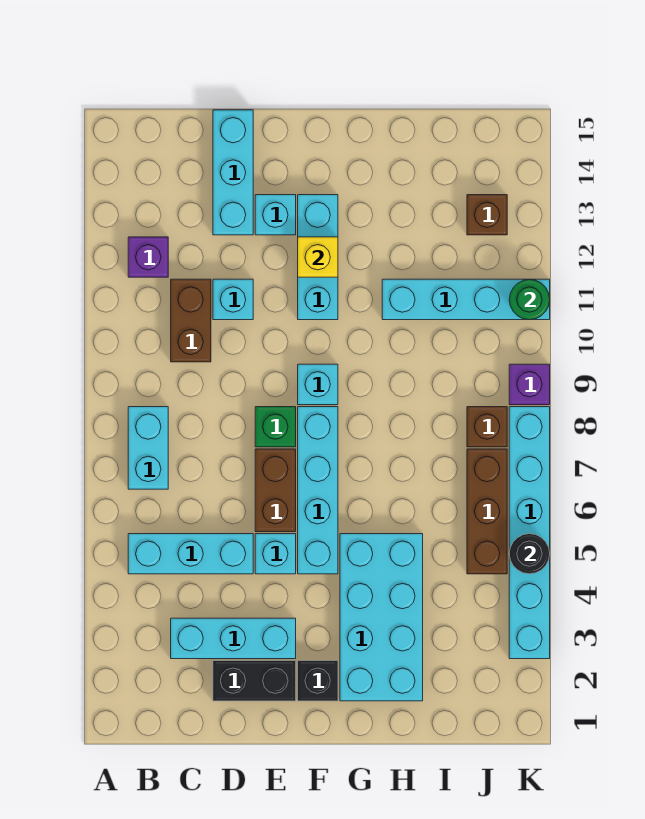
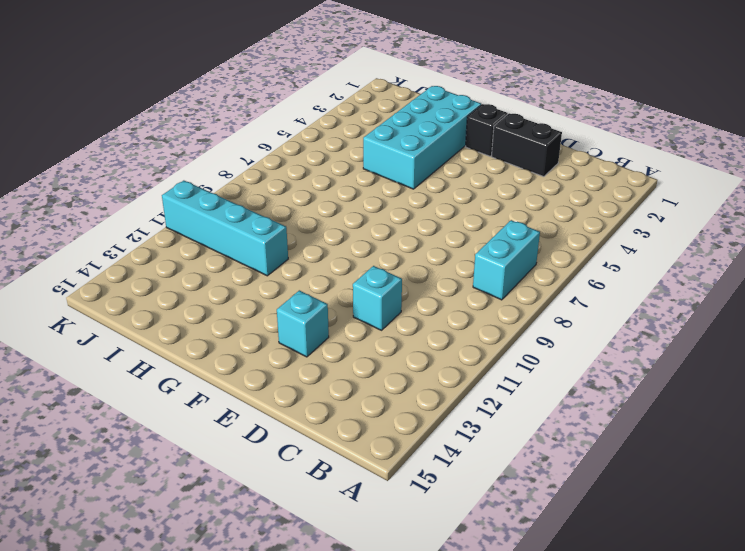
none -> cyan 1x3 brick [128,534,253,574]
none -> purple 1x1 brick [128,237,168,277]
none -> cyan 1x3 brick [171,618,296,659]

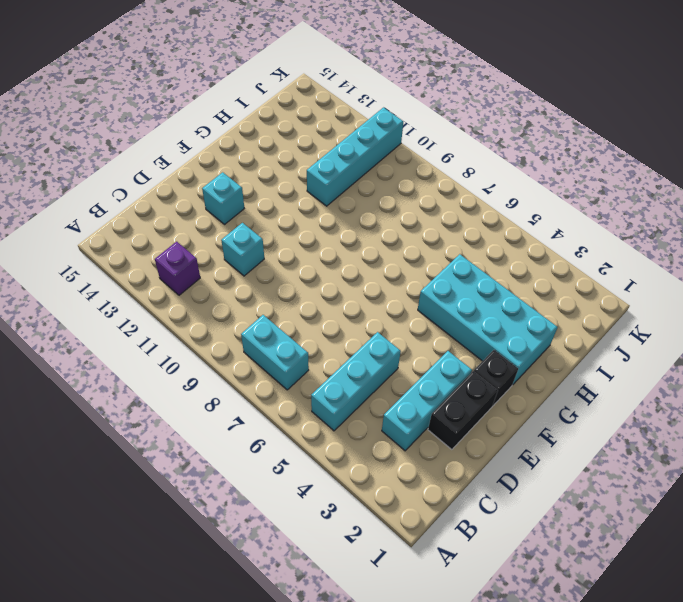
none -> brown 1x2 brick [171,279,211,362]
none -> cyan 1x3 brick [213,110,253,235]
none -> cyan 1x1 brick [255,534,296,574]

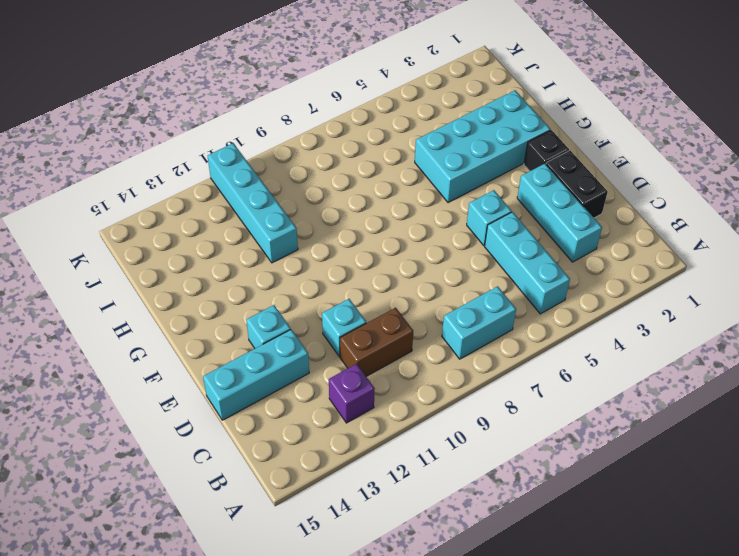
none -> brown 1x2 brick [255,449,296,532]
none -> green 1x1 brick [255,407,296,447]
none -> cyan 1x4 brick [298,407,338,574]

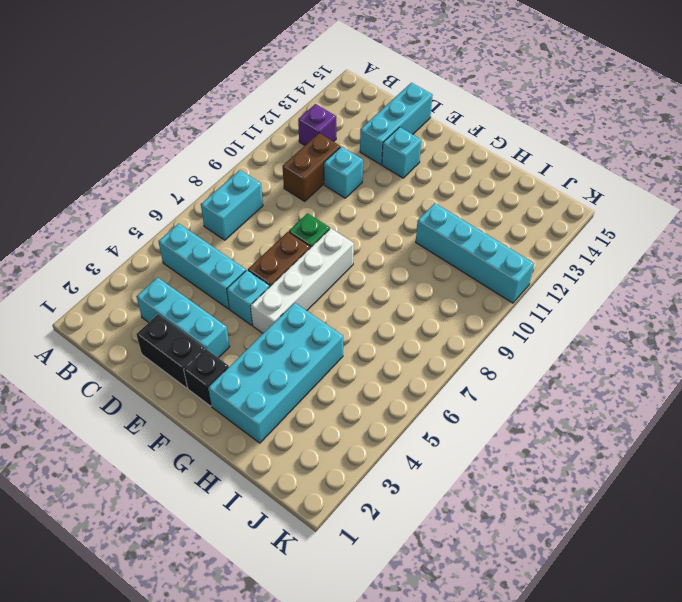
white 1x4 brick [251,228,354,333] -> cyan 1x4 brick [298,407,338,574]
none -> cyan 1x1 brick [298,364,338,405]
none -> cyan 1x3 brick [298,195,338,320]
none -> brown 1x3 brick [467,449,507,574]

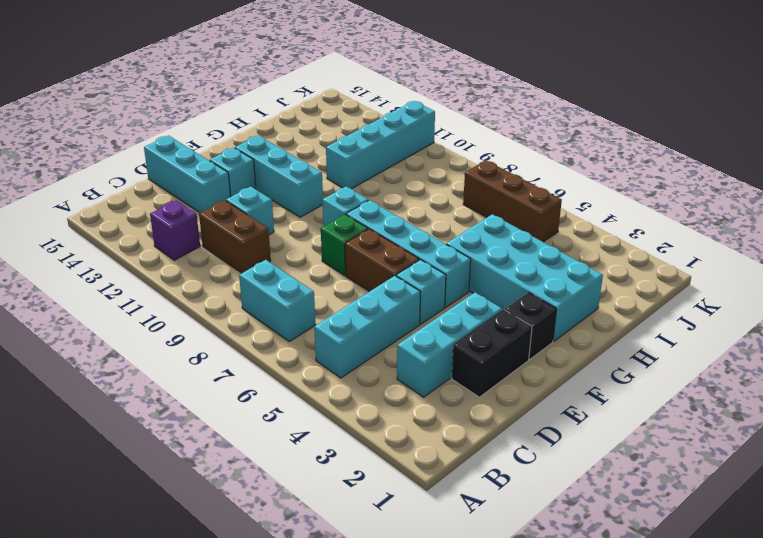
none -> brown 1x1 brick [467,407,507,447]
none -> brown 1x1 brick [467,195,507,235]
none -> cyan 1x6 brick [509,407,550,659]

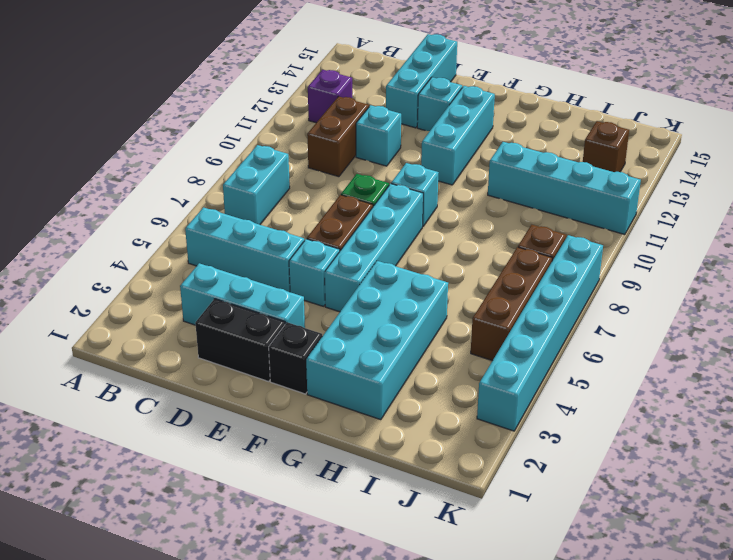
none -> purple 1x1 brick [509,364,550,405]
none -> yellow 1x1 brick [298,237,338,277]
none -> black 1x1 round brick [509,534,550,574]

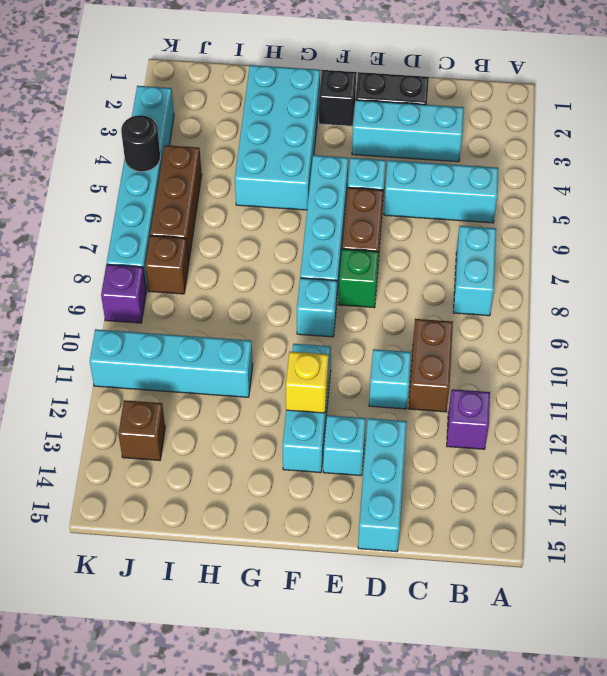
none -> green 1x1 round brick [509,279,550,320]

